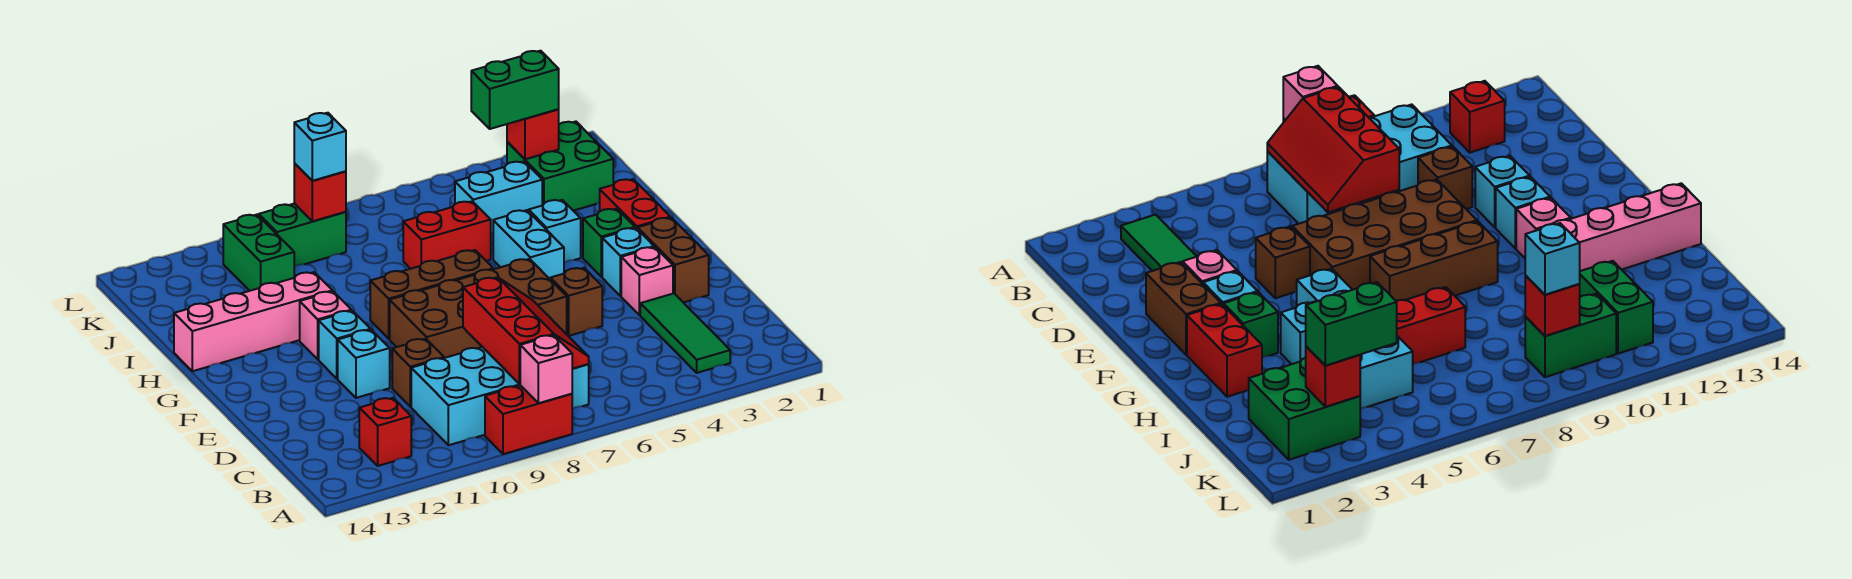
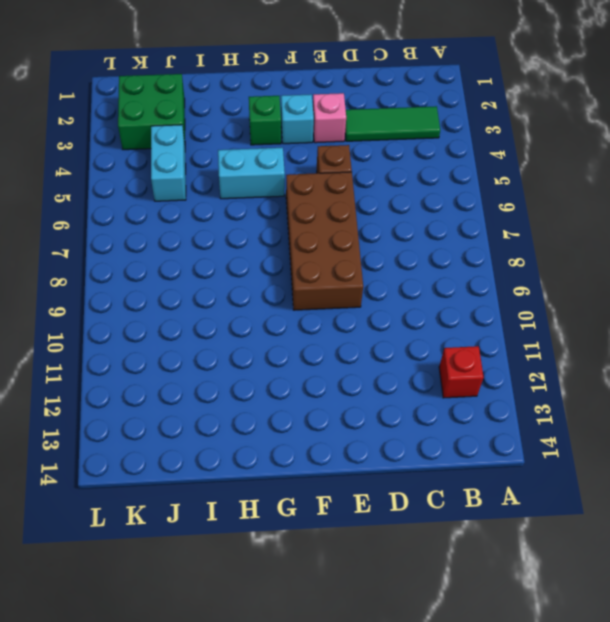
none -> red 1x2 brick [485,385,572,454]
none -> cyan 2x4 brick [411,347,589,445]
none -> brown 1x1 brick [392,339,444,407]
none -> brown 1x2 brick [638,218,709,303]

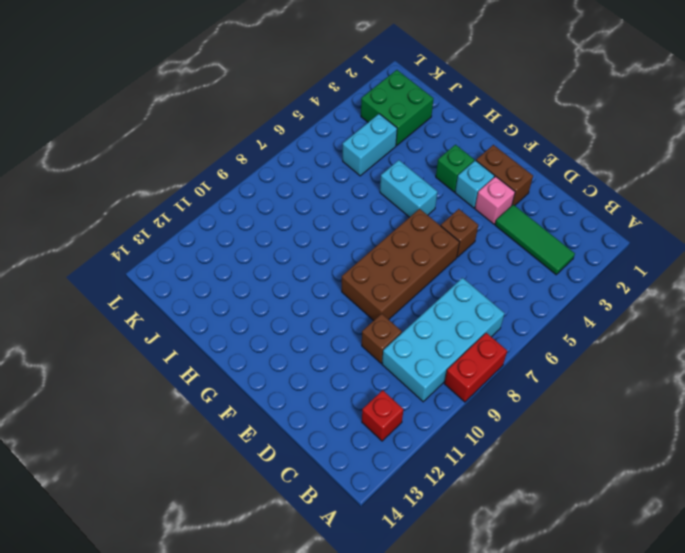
none -> cyan 1x1 brick [338,330,390,398]
none -> cyan 1x1 brick [319,311,371,379]
none -> red 1x2 brick [600,179,670,229]
none -> brown 1x3 brick [370,250,493,339]

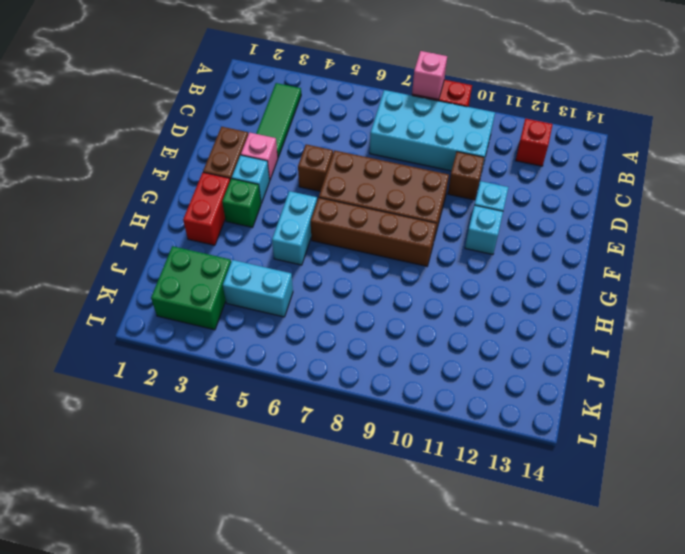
brown 1x4 brick [311,198,436,266] -> brown 1x3 brick [370,250,493,339]
none -> pink 1x1 brick [300,291,351,359]
none -> cyan 1x1 brick [529,200,581,262]
none -> pink 1x4 brick [174,272,332,371]
none -> red 1x2 brick [403,201,491,269]

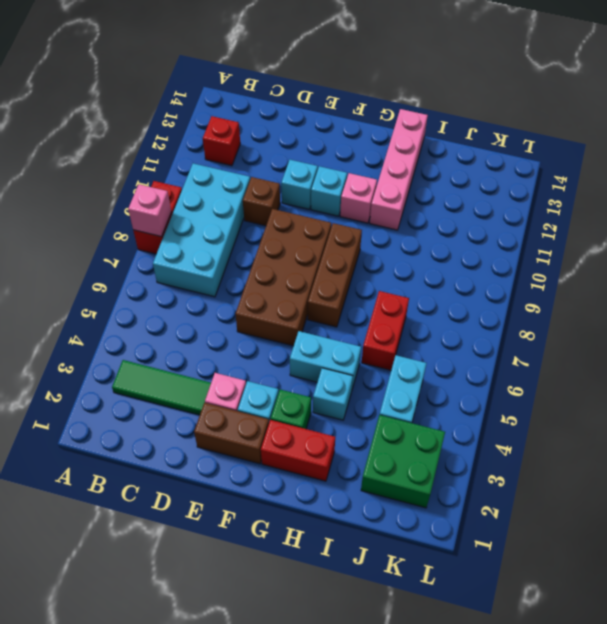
none -> brown 1x1 brick [550,268,602,336]
none -> green 1x2 brick [223,215,294,291]
none -> green 1x2 brick [259,203,346,267]
none -> red 2x3 slope [463,277,589,384]

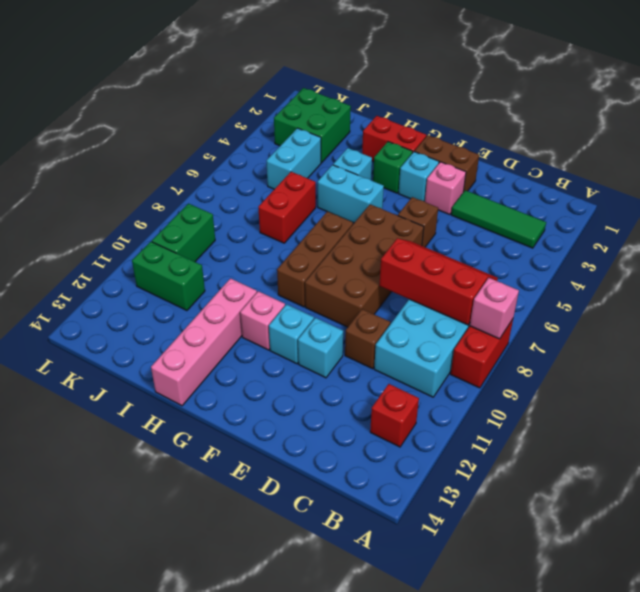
none -> red 1x1 brick [507,109,559,159]
none -> red 1x1 brick [294,163,346,221]
none -> green 1x2 brick [471,51,559,129]
none -> cyan 1x1 brick [294,113,346,181]

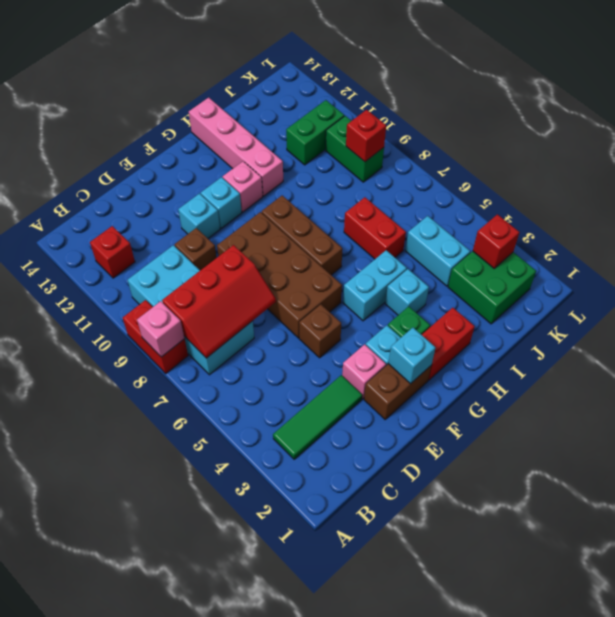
cyan 1x1 brick [389,328,436,384] -> cyan 1x1 brick moved to [294,113,346,181]
none -> green 1x2 brick [471,51,559,129]

